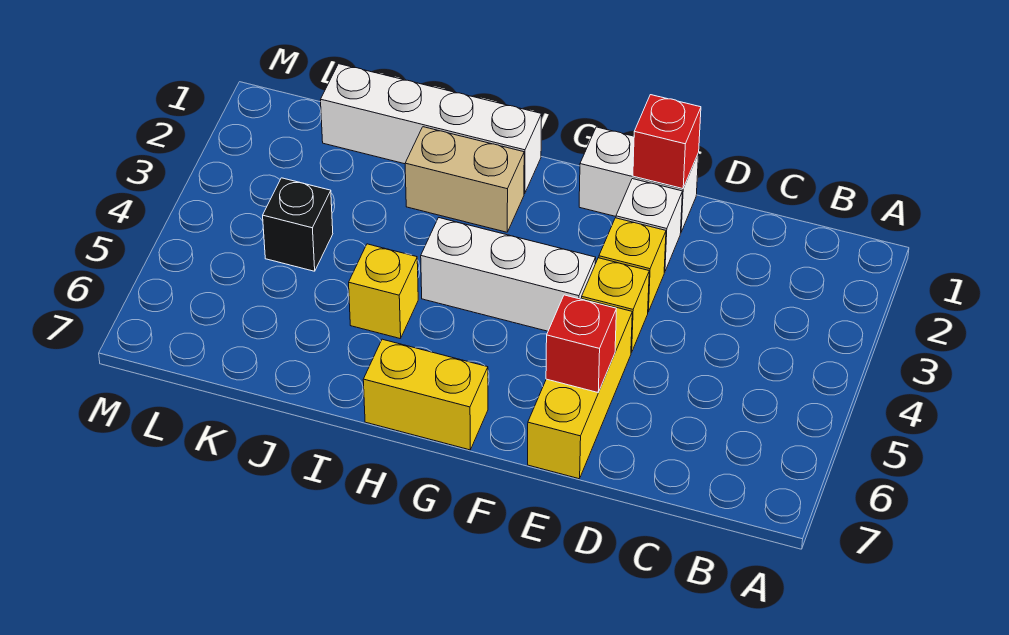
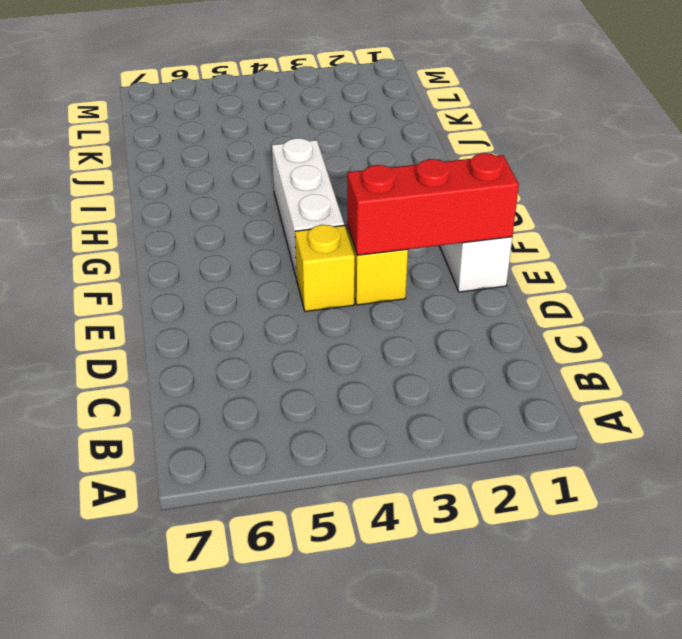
red 1x3 brick [347,153,519,255] -> red 1x1 brick [633,95,701,189]
none -> white 1x1 brick [616,179,682,272]
none -> yellow 1x3 brick [528,298,632,479]
none -> yellow 1x2 brick [363,339,488,450]

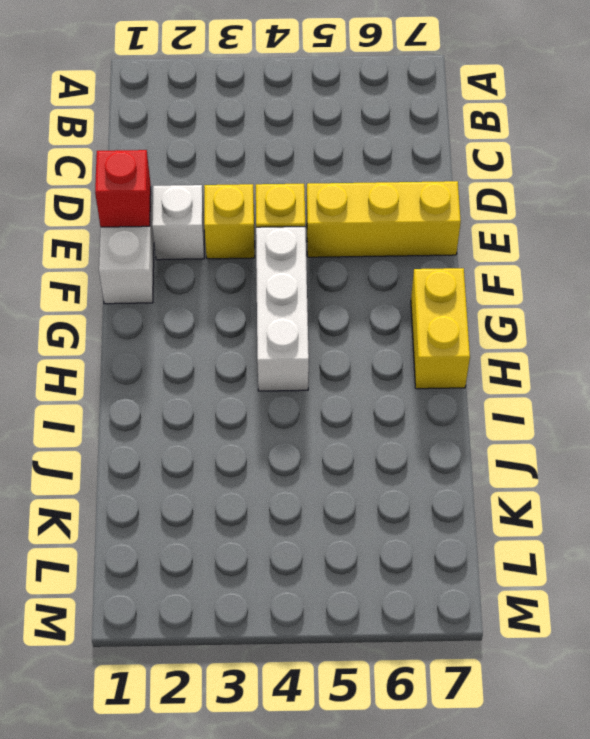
none -> white 1x4 brick [321,64,542,194]
none -> tan 1x2 brick [405,127,524,232]
none -> yellow 1x1 brick [349,244,418,339]

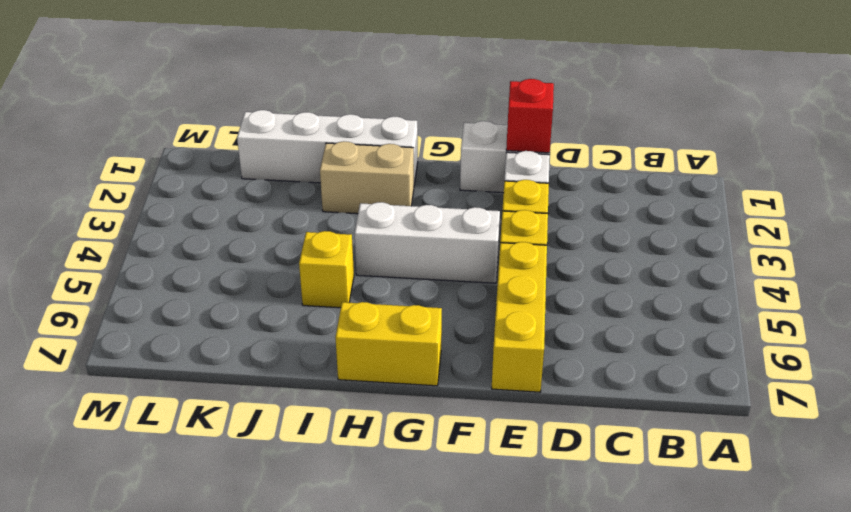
none -> black 1x1 brick [263,178,333,271]
none -> red 1x1 brick [546,295,616,392]

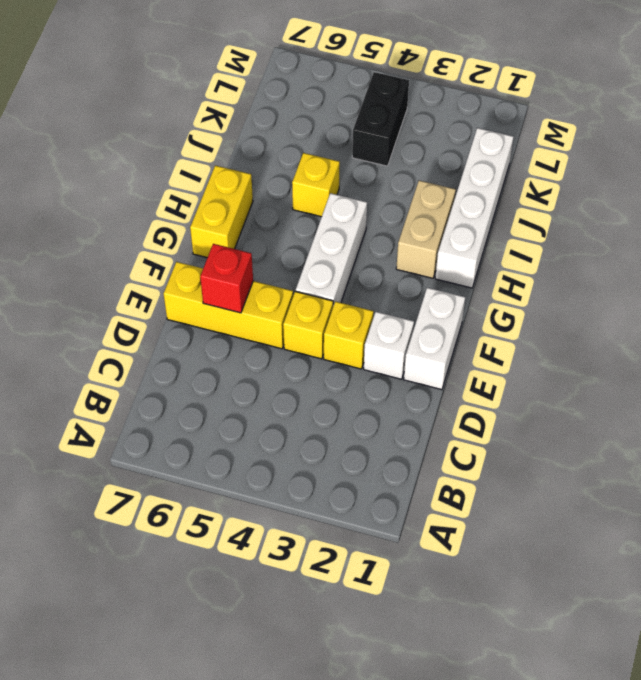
black 1x2 brick [352,72,409,166] -> black 1x1 brick [263,178,333,271]
none -> red 1x1 brick [633,95,701,189]

